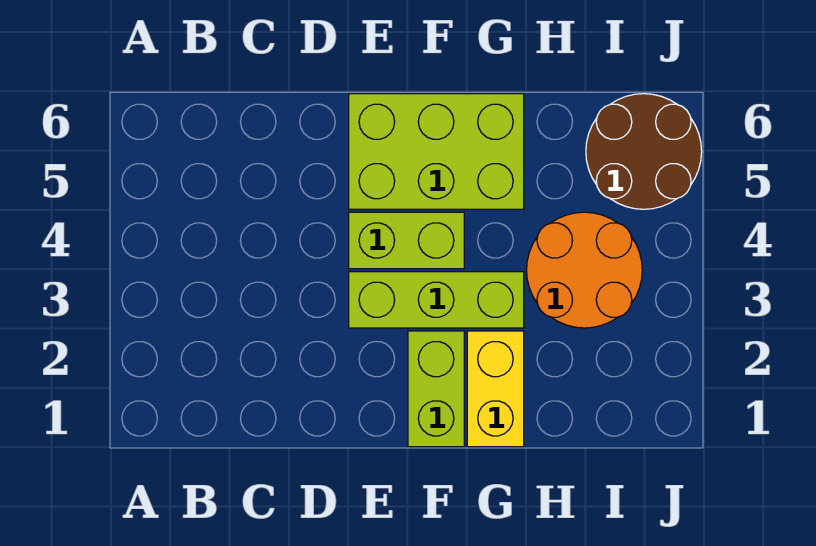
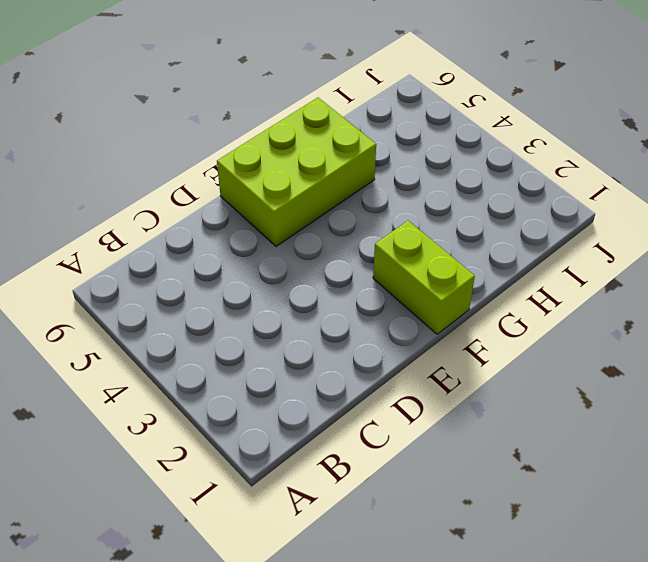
none -> lime 1x3 brick [349,272,524,328]
none -> lime 1x2 brick [349,212,464,269]

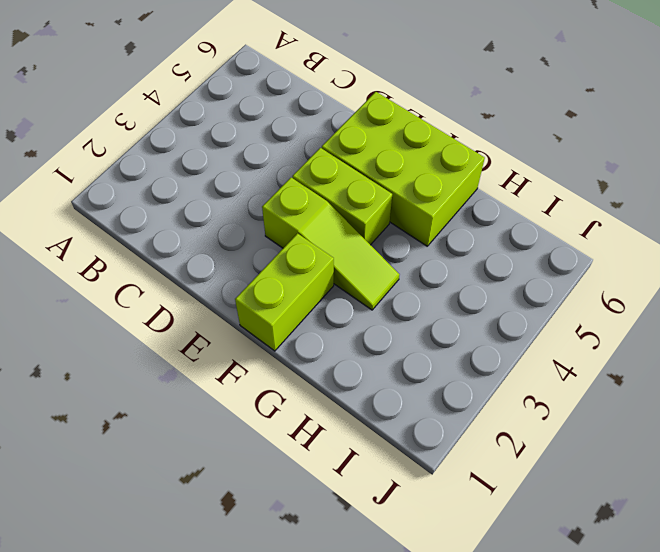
lime 1x3 slope [262,178,400,310] -> lime 1x3 brick [349,272,524,328]
none -> yellow 1x2 brick [467,331,524,447]
none -> orange 2x2 round brick [527,212,642,328]

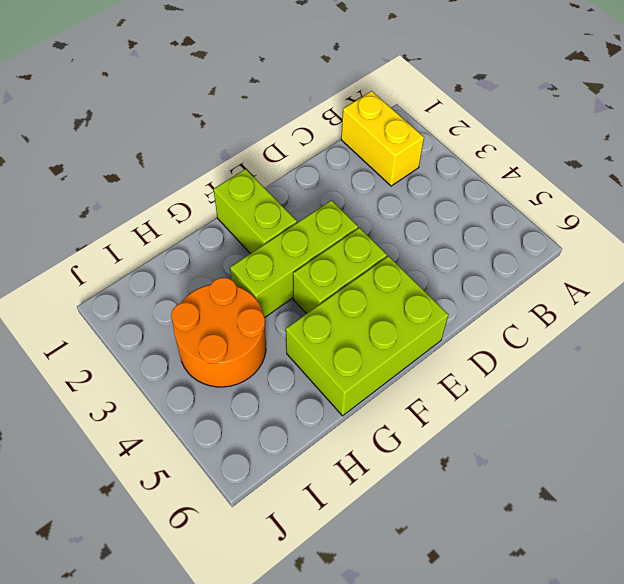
yellow 1x2 brick [341,91,424,186] -> yellow 1x2 brick moved to [467,331,524,447]
none -> brown 2x2 round brick [586,94,702,209]

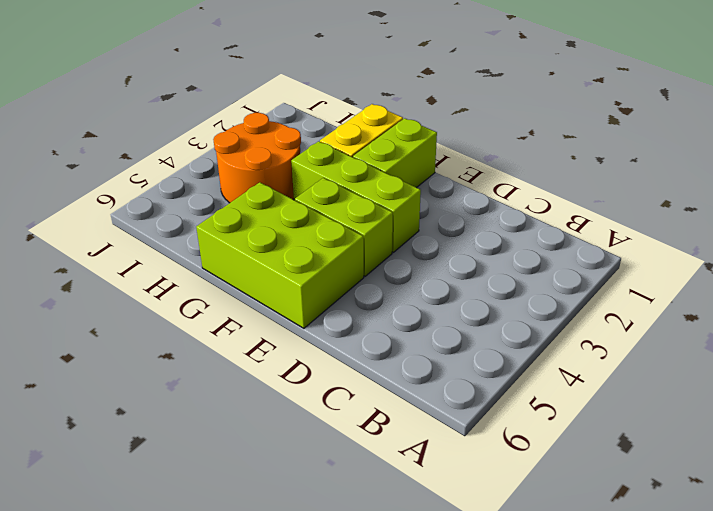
none -> brown 2x2 round brick [586,94,702,209]

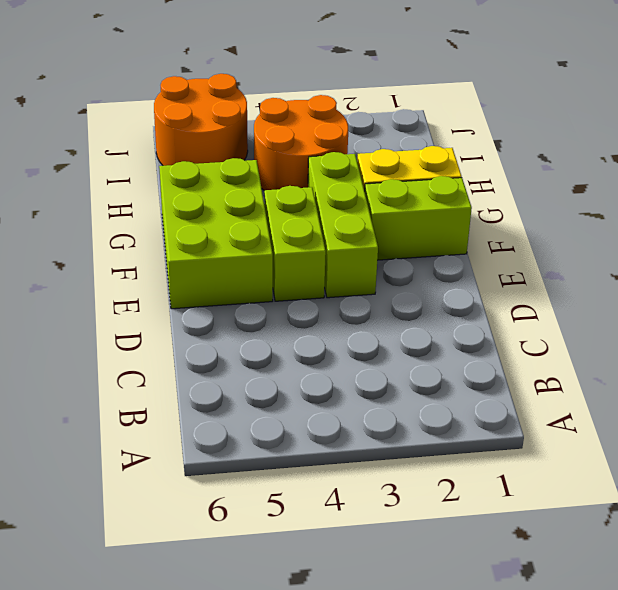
orange 2x2 round brick [154,74,248,166] -> brown 2x2 round brick [586,94,702,209]

